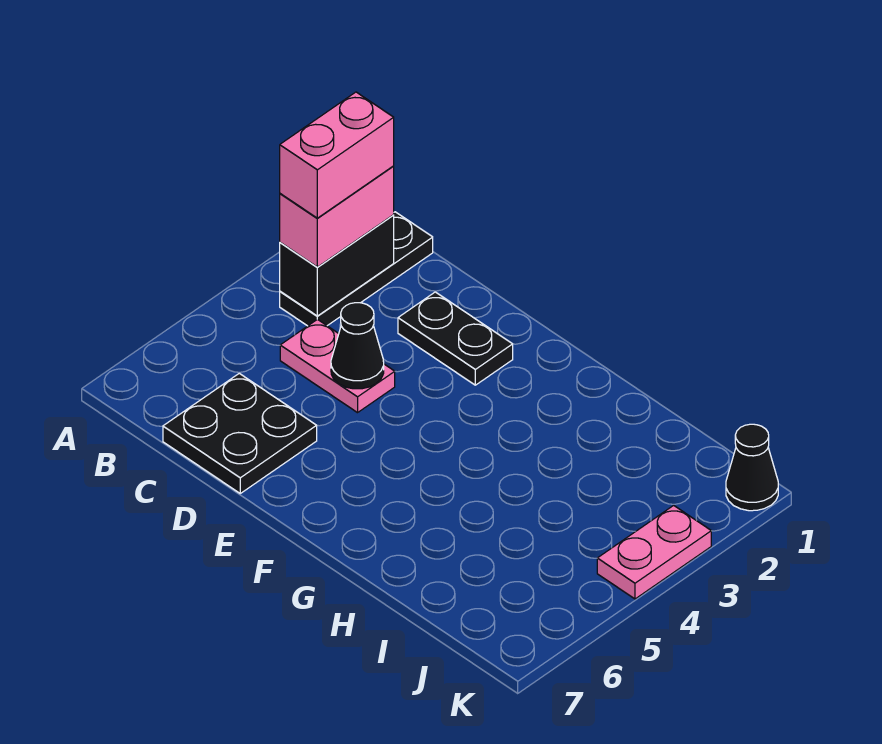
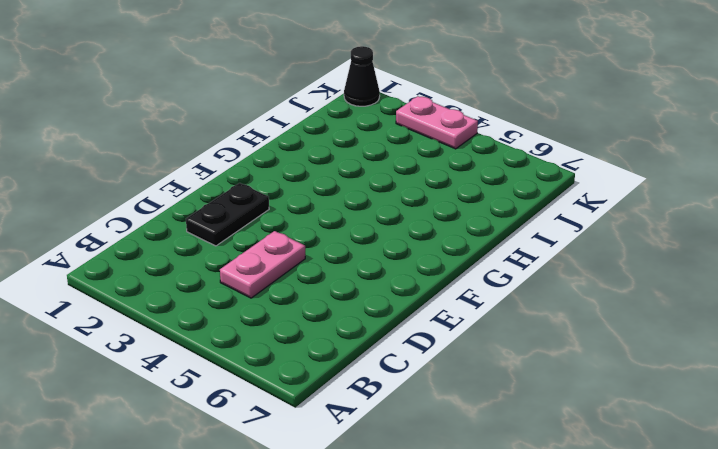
none -> black 1x3 plate [280,212,433,326]
none -> black 2x2 plate [163,373,317,493]

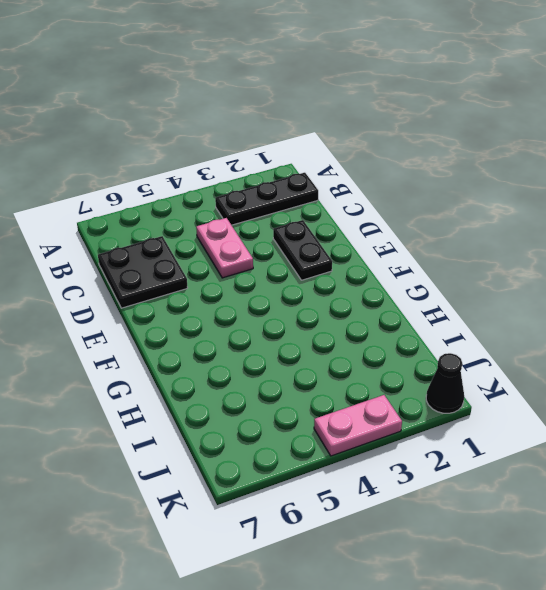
none -> black 1x2 brick [280,215,394,316]
none -> black 1x1 cone [331,303,384,389]

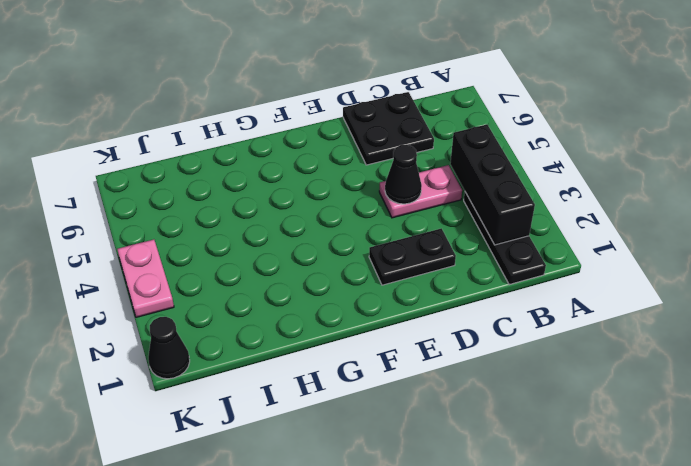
black 1x3 brick [450,124,535,245] -> black 1x2 brick [280,215,394,316]
none -> pink 1x2 brick [280,166,394,267]
none -> pink 1x2 brick [280,92,394,218]

